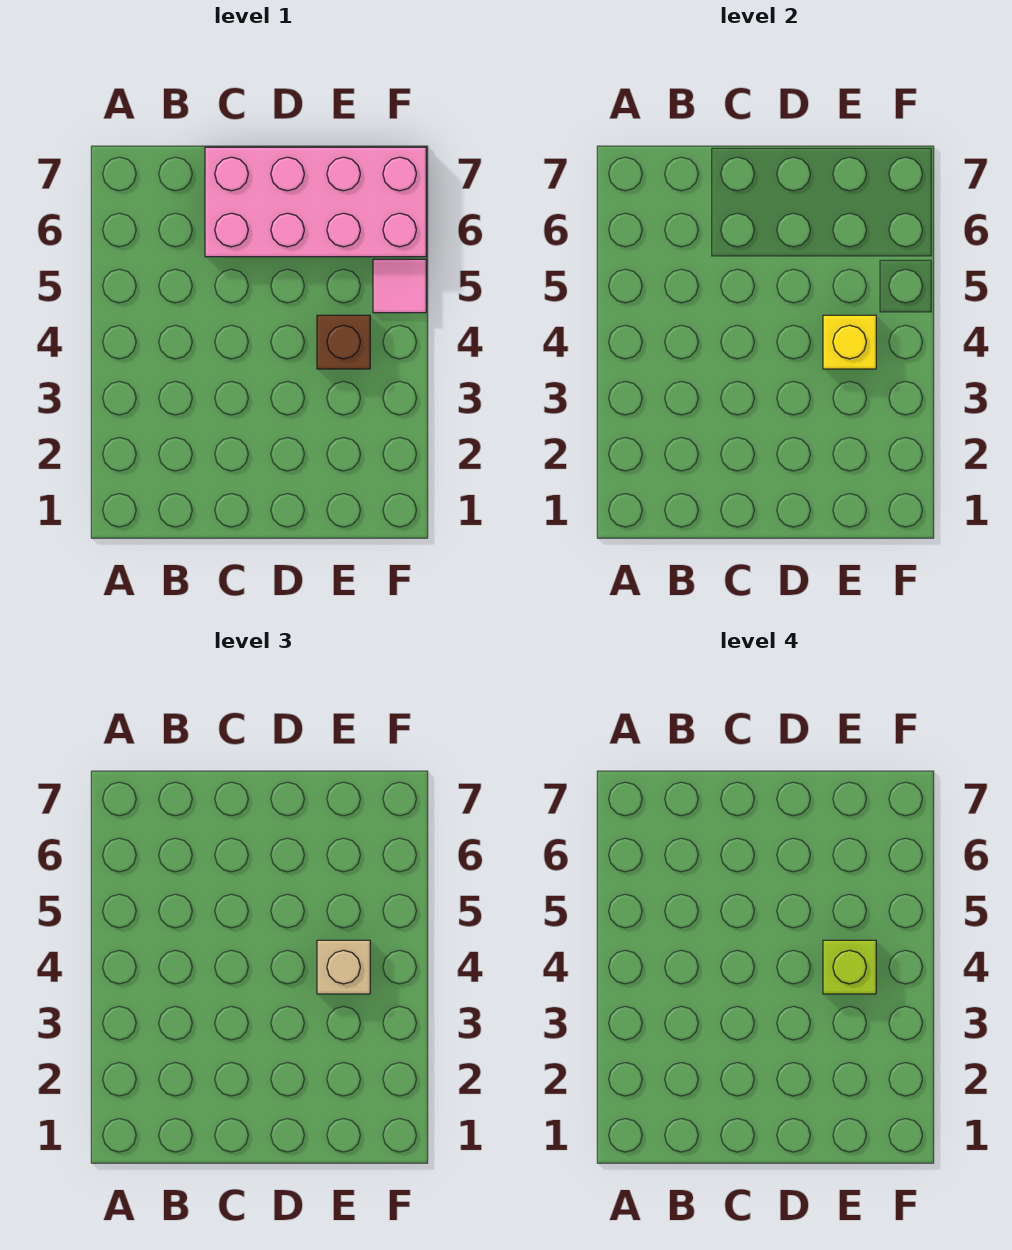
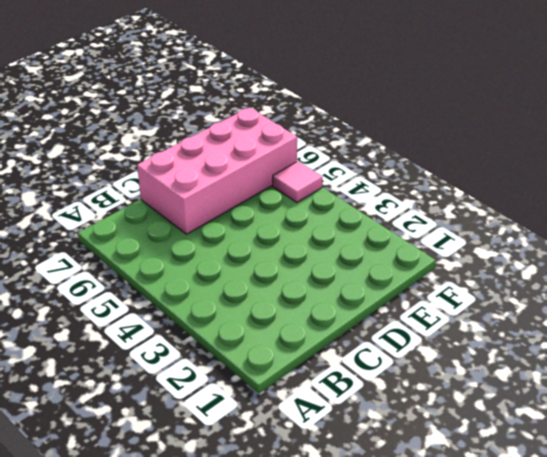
none -> brown 1x1 brick [317,315,370,369]
none -> yellow 1x1 brick [823,315,876,369]

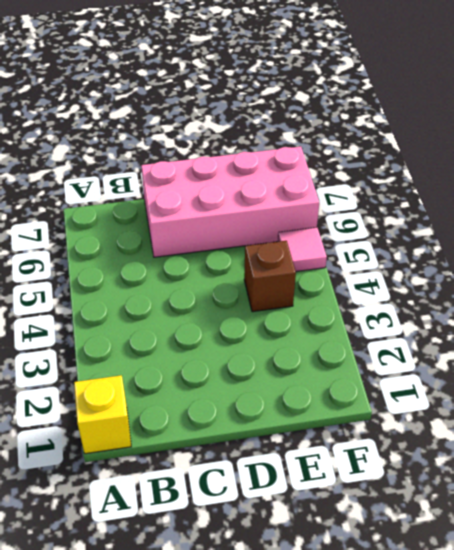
yellow 1x1 brick [74,375,131,454] -> yellow 1x1 brick moved to [823,315,876,369]
none -> tan 1x1 brick [317,940,370,994]
none -> lime 1x1 brick [823,940,876,994]

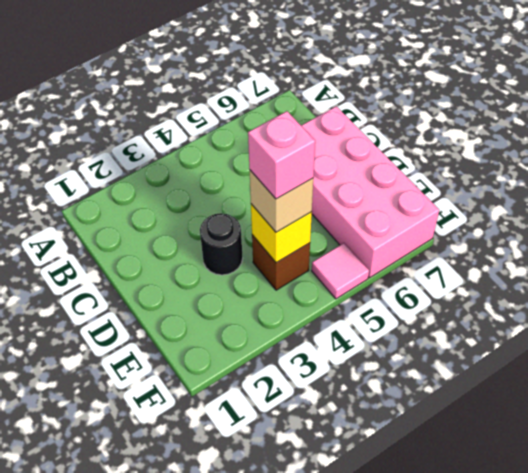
black 1x1 round brick [200,213,243,275] -> none
pink 1x1 brick [248,111,315,199] -> lime 1x1 brick [823,940,876,994]

